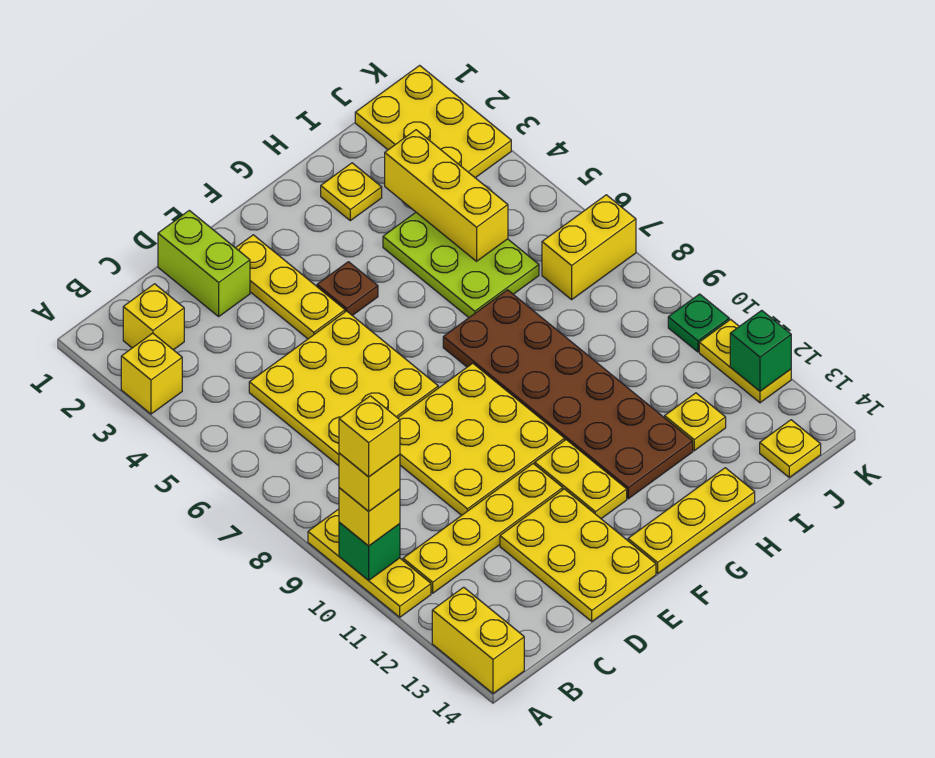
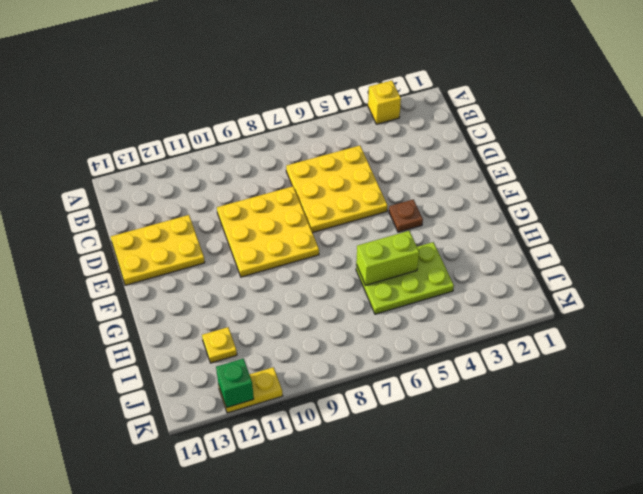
lime 1x2 brick [356,231,419,285] -> lime 1x2 brick moved to [158,210,250,316]
none -> yellow 1x3 plate [308,509,431,617]
none -> yellow 1x2 brick [432,587,524,693]
none -> yellow 1x1 brick [123,284,184,350]

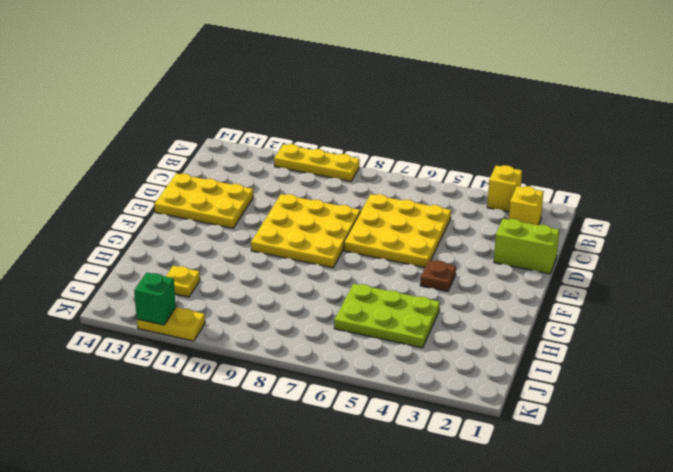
none -> yellow 1x2 brick [432,587,524,693]
none -> yellow 1x4 plate [403,464,563,593]
none -> yellow 1x3 plate [236,235,345,339]

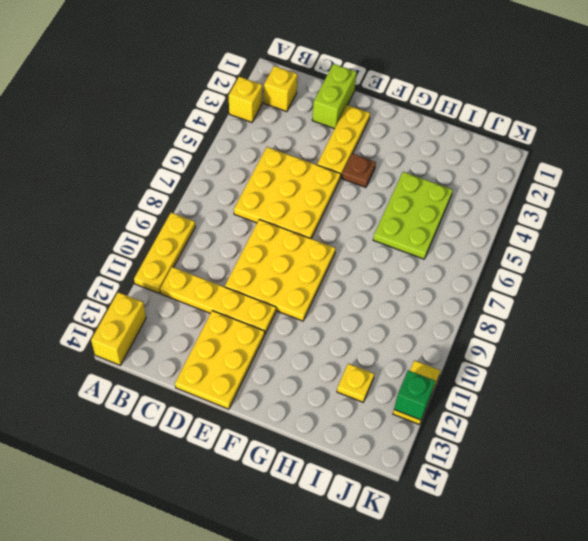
none -> yellow 1x2 plate [535,440,627,519]
none -> yellow 1x3 plate [628,468,755,573]
none -> brown 2x6 plate [443,290,693,499]

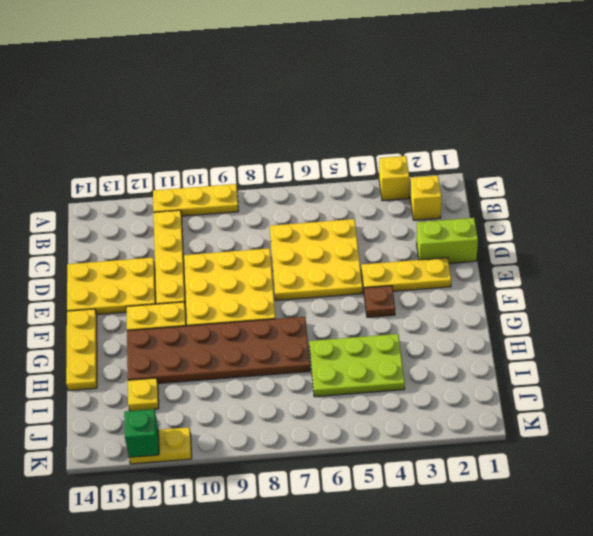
none -> yellow 1x2 brick [432,587,524,693]
none -> yellow 1x1 plate [321,163,382,221]
none -> yellow 2x3 plate [355,65,511,178]

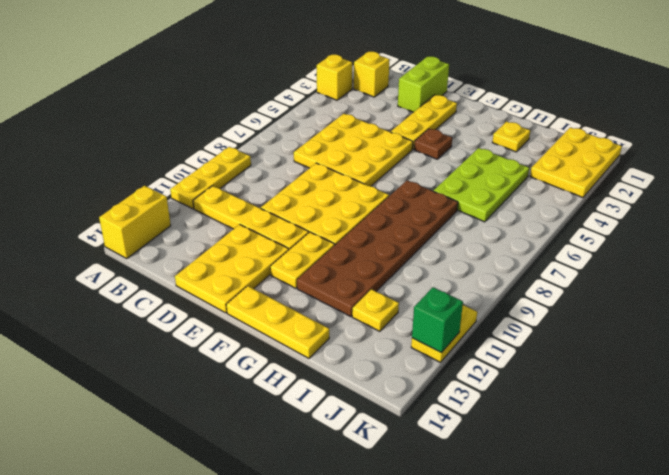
none -> yellow 1x2 brick [542,195,636,300]
none -> yellow 1x1 plate [760,420,821,477]
none -> green 1x1 plate [668,294,729,352]

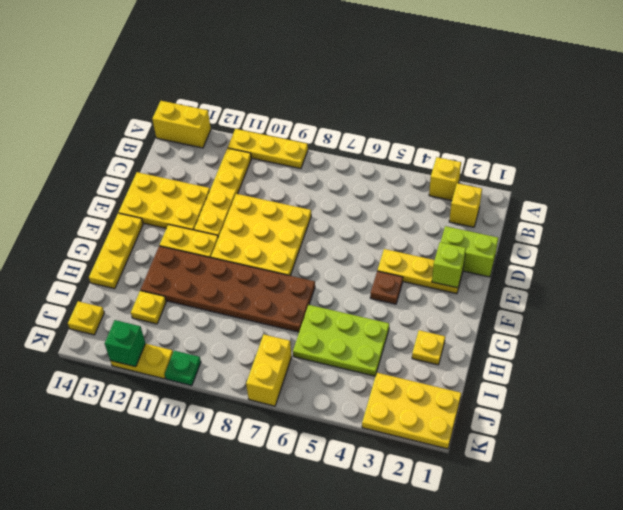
lime 1x1 brick [432,242,466,288] -> none
none -> yellow 3x3 plate [249,311,438,466]
none -> green 1x1 brick [339,523,400,580]
none -> yellow 1x3 brick [385,130,508,261]

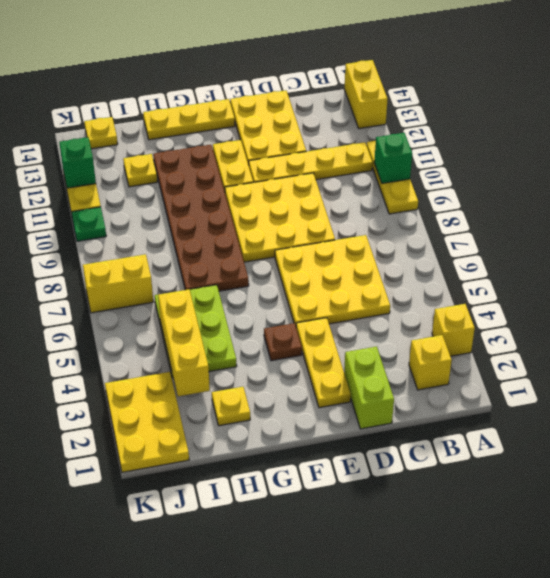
none -> yellow 1x1 brick [339,488,400,546]
none -> yellow 1x1 brick [339,453,400,511]
none -> yellow 1x1 brick [339,396,400,477]

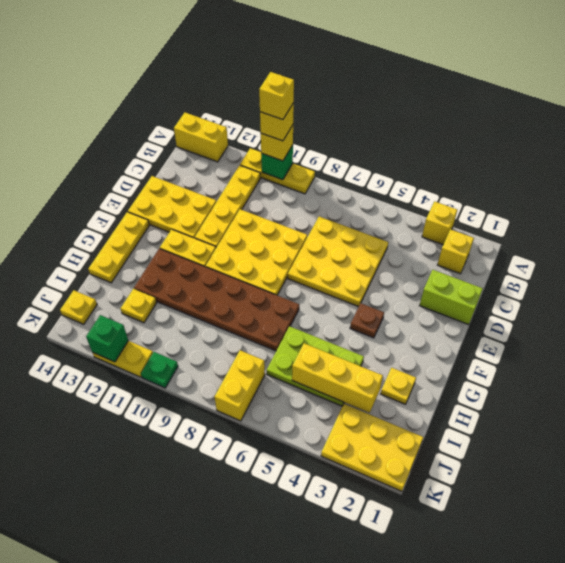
none -> yellow 1x3 plate [236,235,345,339]

